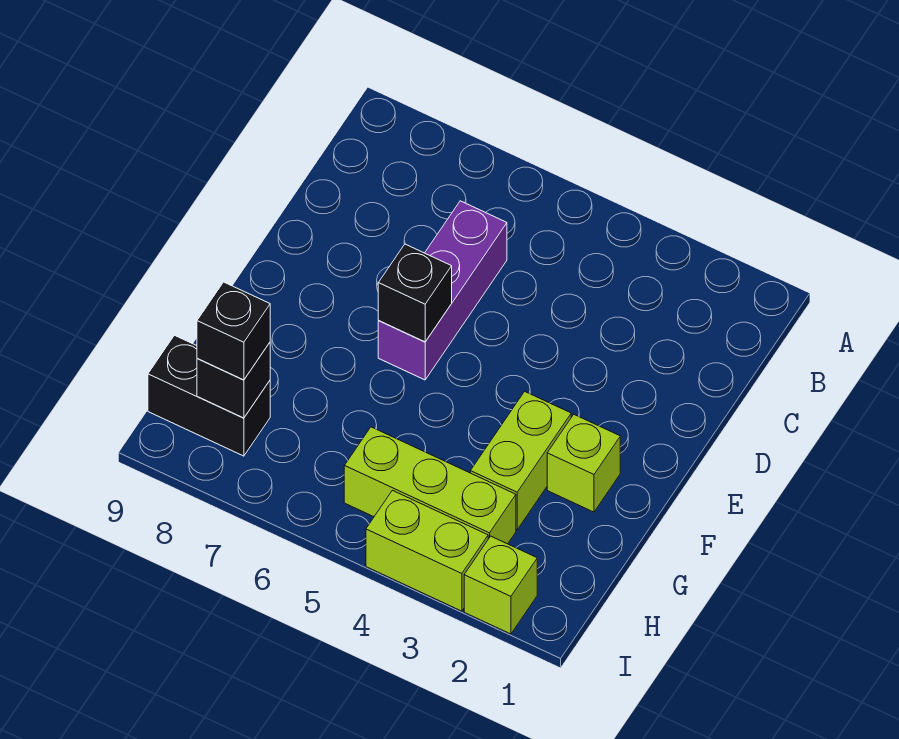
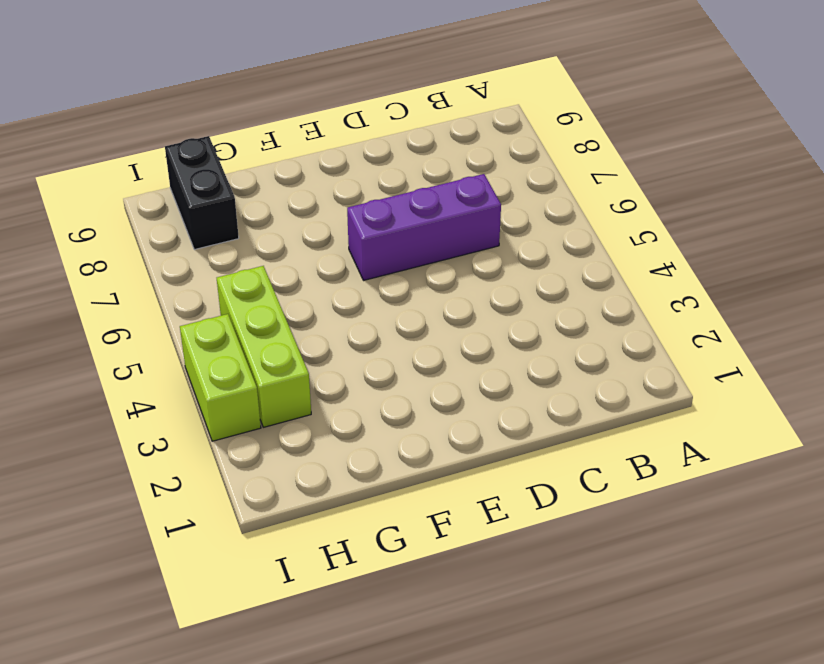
none -> lime 1x1 brick [547,415,620,512]
none -> lime 1x2 brick [470,391,571,530]

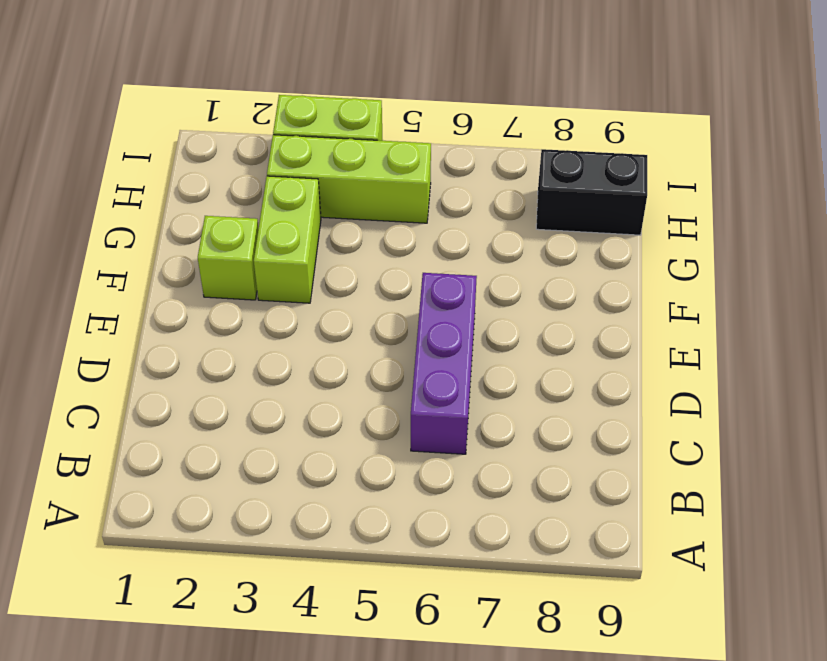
none -> lime 1x1 brick [464,536,537,634]
none -> black 1x1 brick [378,244,452,342]

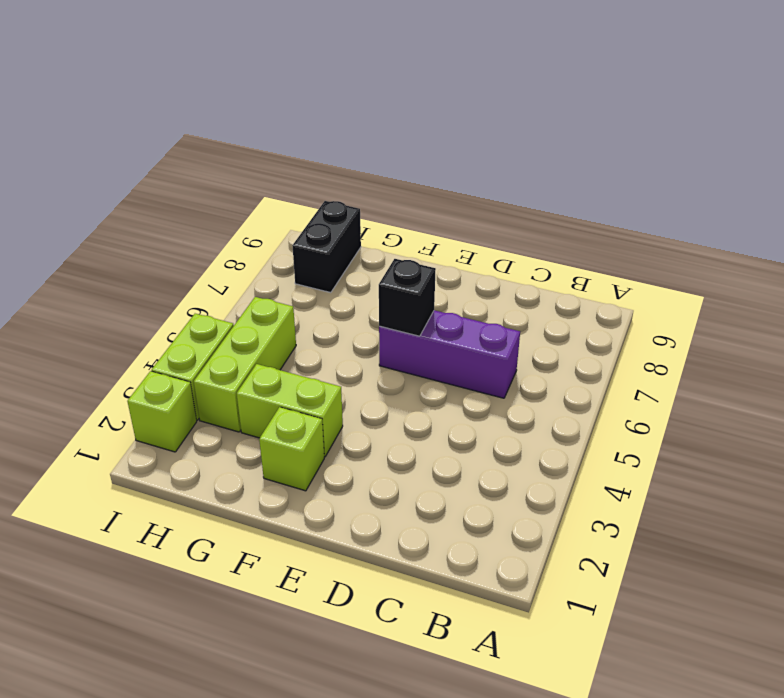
none -> black 1x1 brick [197,343,270,418]
none -> black 1x1 brick [197,282,270,380]

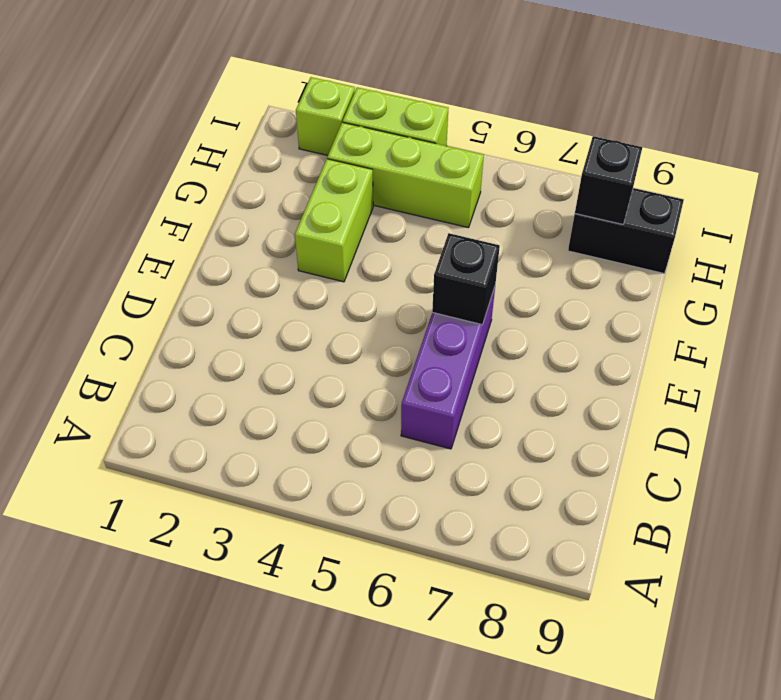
none -> lime 1x1 brick [547,415,620,512]
none -> black 1x1 brick [197,282,270,380]

